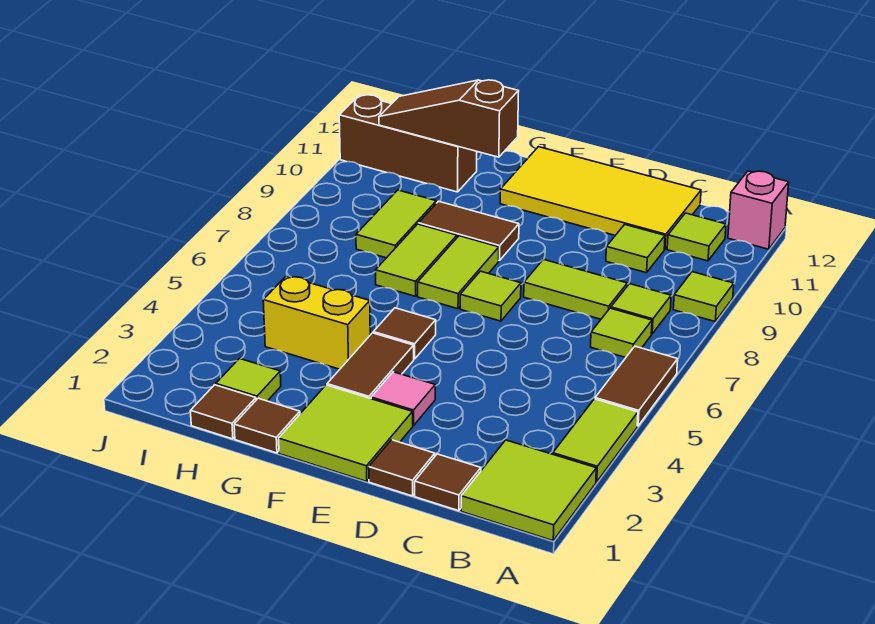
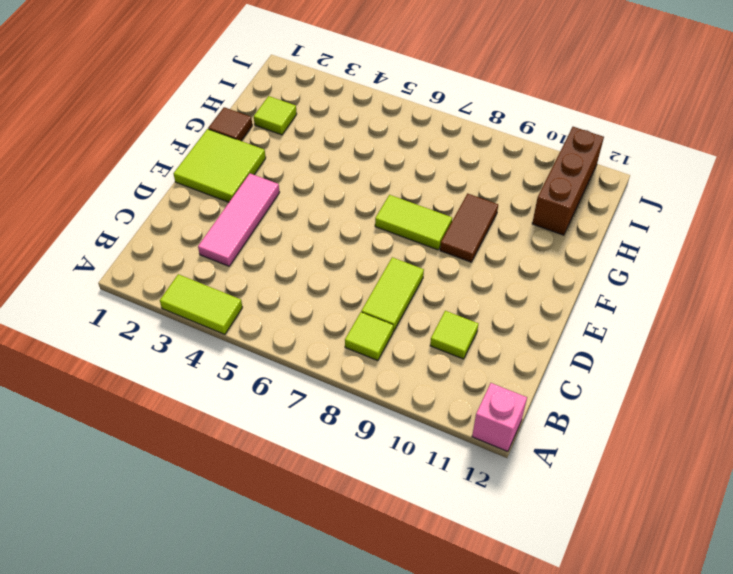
pink 1x3 tile [198,174,280,266] -> pink 1x1 tile [371,372,435,425]
none -> lime 2x2 tile [461,440,596,541]
none -> brown 1x2 tile [595,346,678,426]
none -> lime 1x1 tile [673,272,734,321]

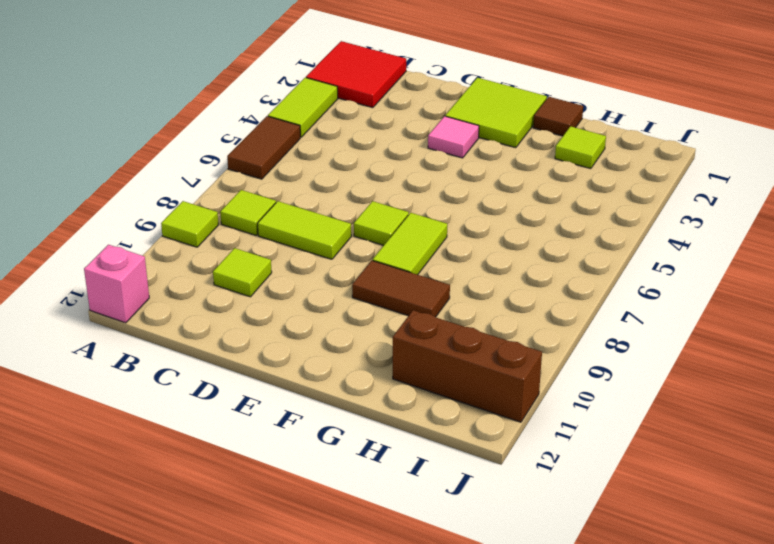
red 2x2 tile [306,41,406,108] -> lime 2x2 tile [461,440,596,541]
none -> lime 1x1 tile [591,308,652,358]
none -> lime 1x1 tile [667,213,726,261]
none -> brown 1x1 tile [415,454,481,511]

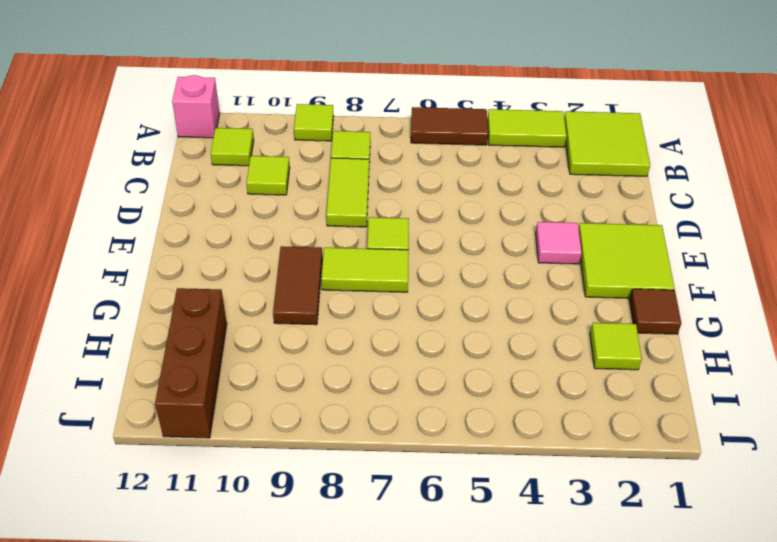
none -> lime 1x1 tile [591,308,652,358]
none -> brown 1x1 tile [415,454,481,511]
none -> yellow 2x4 tile [500,147,701,249]

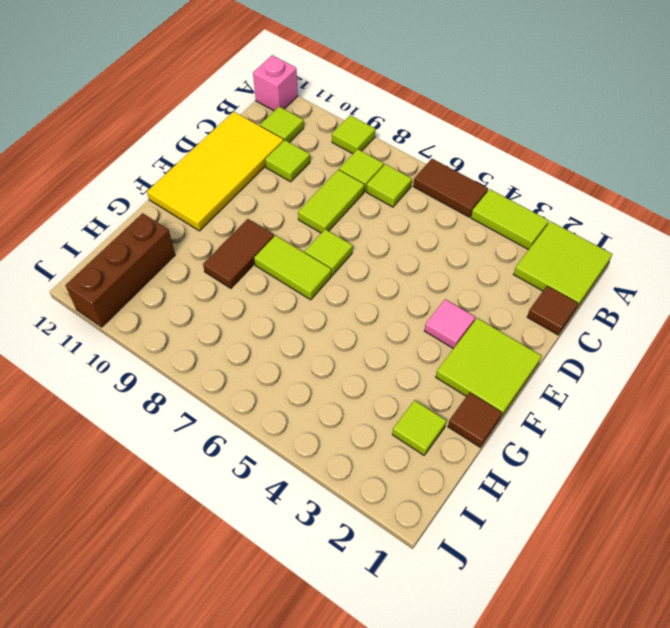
none -> brown 1x1 tile [369,440,435,496]
none -> brown 1x2 tile [327,333,414,399]
none -> brown 1x1 tile [373,308,436,359]

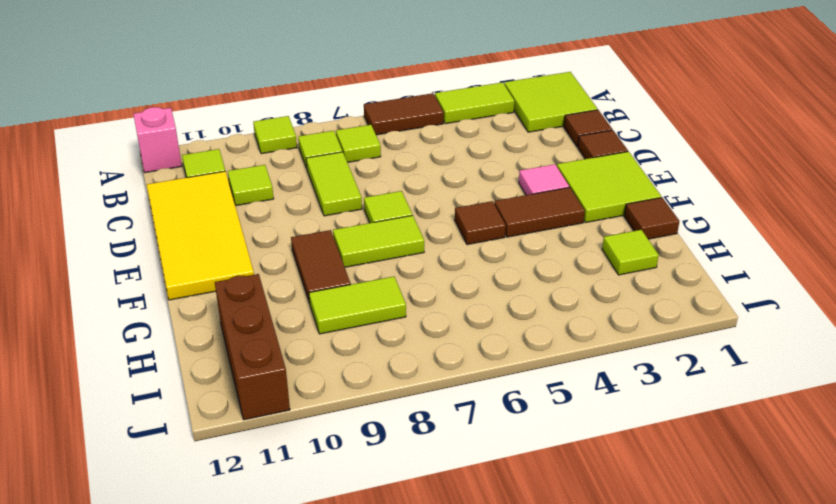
none -> yellow 1x2 brick [263,276,370,369]
none -> lime 1x2 tile [376,224,457,296]
none -> brown 1x1 tile [190,385,256,439]

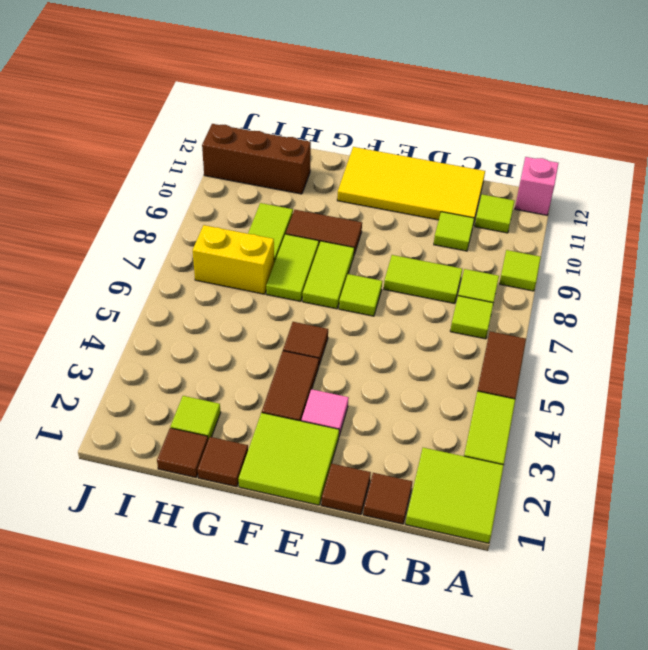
yellow 1x2 brick [193,225,274,294] -> yellow 1x2 brick moved to [263,276,370,369]
none -> brown 1x3 slope [379,80,519,157]

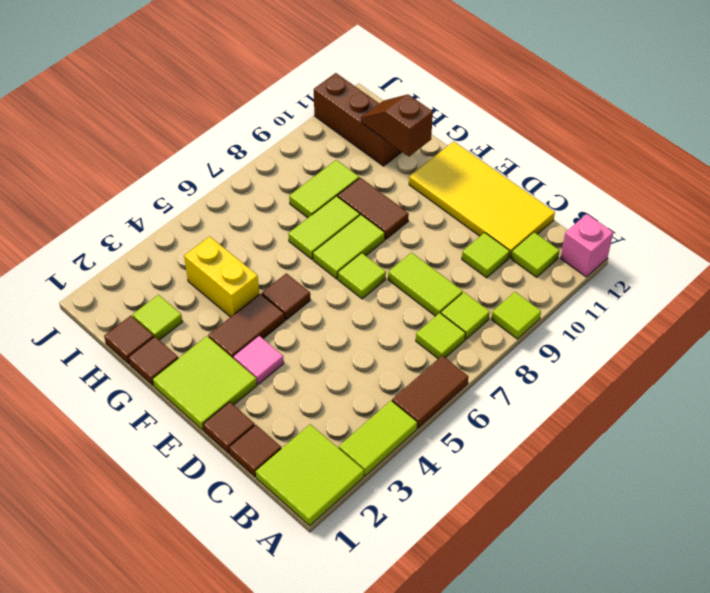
brown 1x2 slope [361,95,433,157] -> brown 1x3 slope [379,80,519,157]

